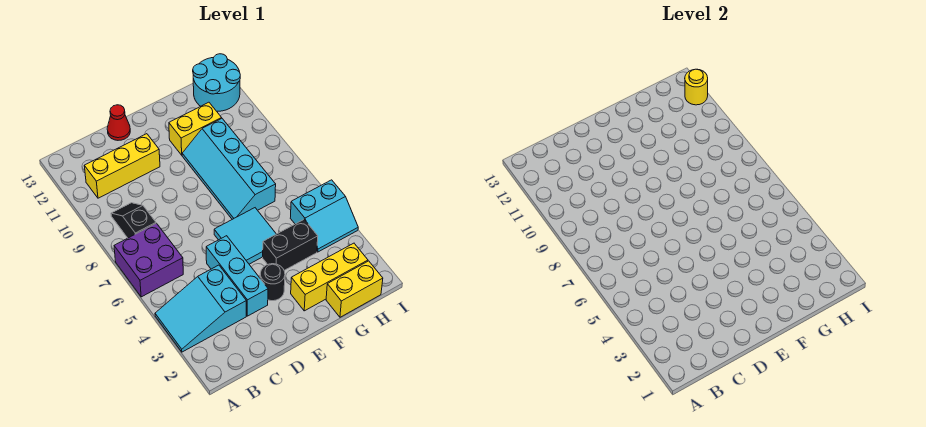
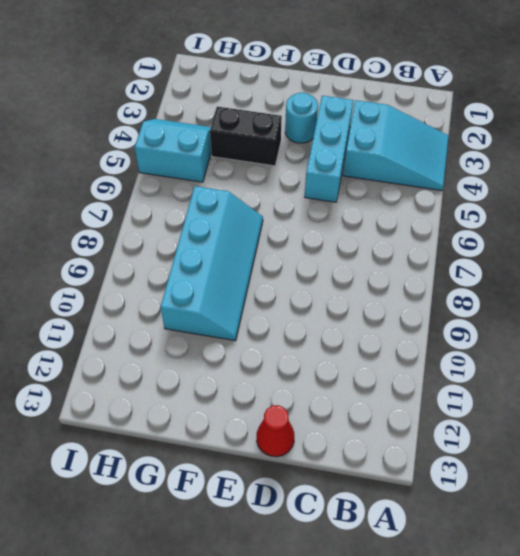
cyan 1x1 round brick [285,93,318,143] -> black 1x1 round brick [260,264,285,301]
none -> purple 2x2 brick [114,223,183,297]
none -> black 1x2 slope [111,203,156,238]
none -> yellow 1x3 brick [84,134,160,198]

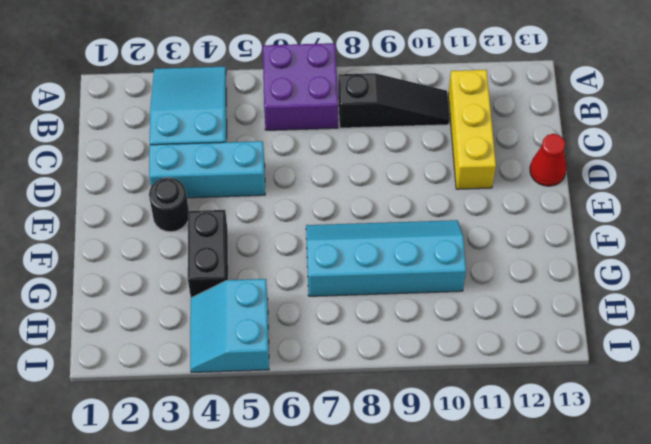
black 1x3 slope [338,73,449,128] -> black 1x2 slope [111,203,156,238]
none -> cyan 2x2 tile [214,208,276,264]
none -> yellow 1x3 brick [291,243,368,311]
none -> yellow 1x2 brick [169,102,222,155]

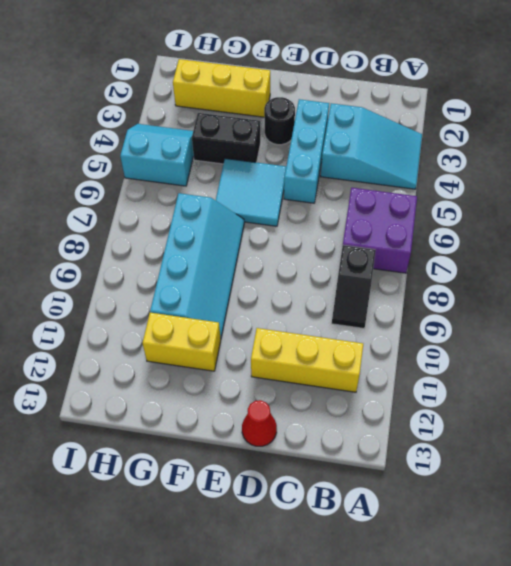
none -> yellow 1x2 brick [326,261,383,317]
none -> cyan 2x2 round brick [193,54,240,111]
none -> yellow 1x1 round brick [685,69,708,105]

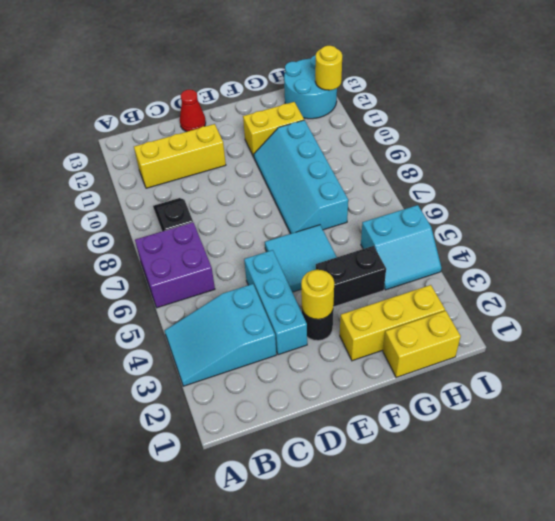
yellow 1x1 round brick [301,270,334,319] -> none

